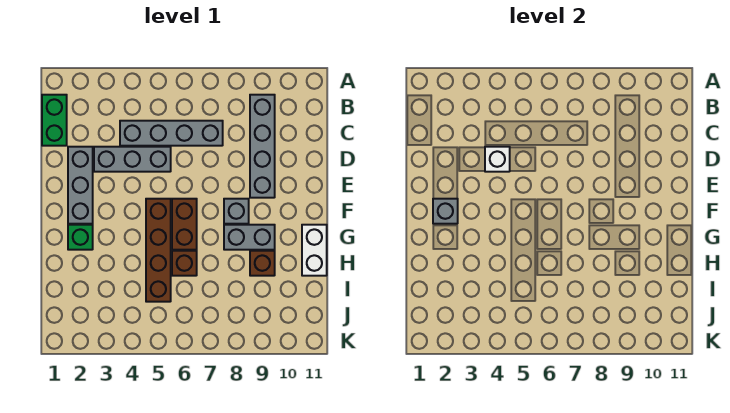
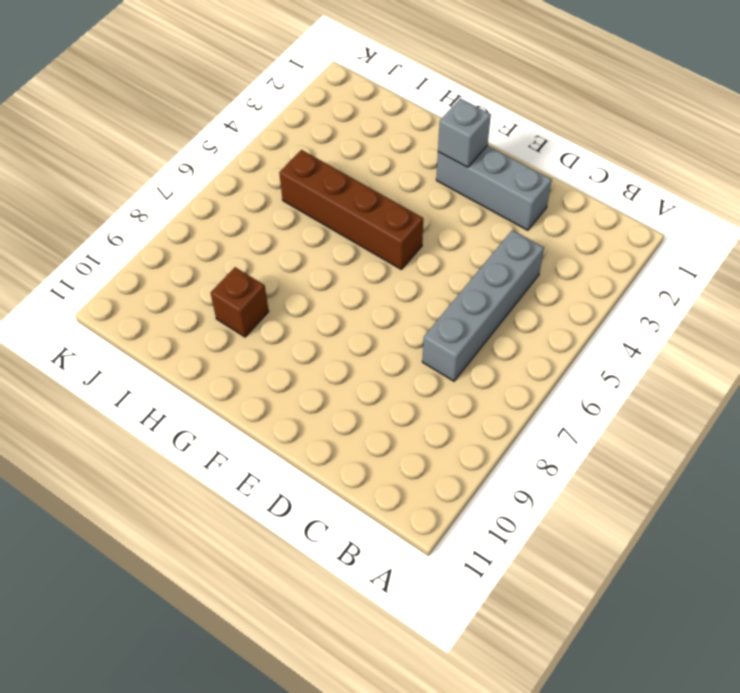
none -> green 1x2 brick [42,95,67,146]
none -> grey 1x4 brick [250,95,275,198]
none -> grey 1x3 brick [94,147,171,172]

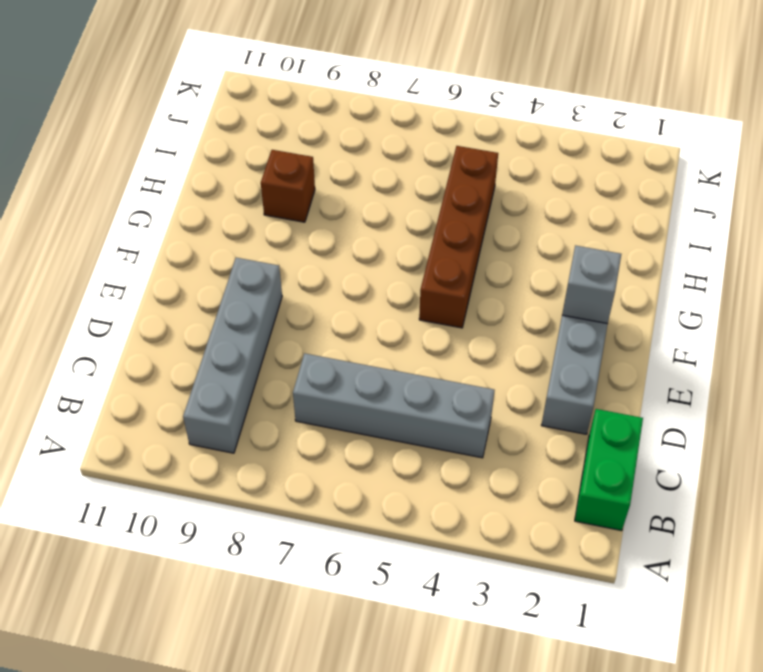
none -> grey 1x3 brick [94,147,171,172]
none -> brown 1x2 brick [172,199,197,250]
none -> grey 1x1 brick [224,199,249,224]

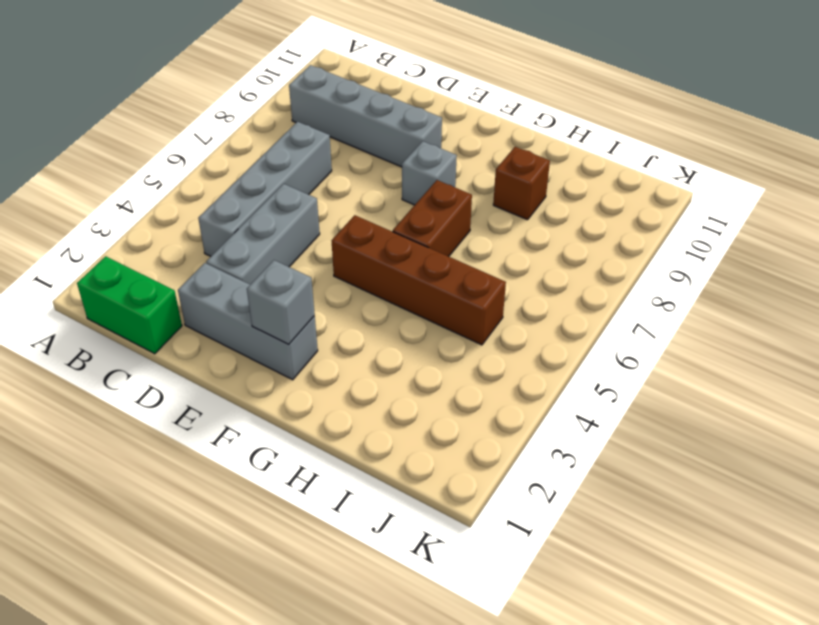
brown 1x2 brick [393,180,472,257] -> brown 1x2 brick turned to [172,199,197,250]
none -> green 1x1 brick [68,225,93,250]
none -> grey 1x2 brick [224,225,275,250]
none -> white 1x2 brick [302,225,327,276]

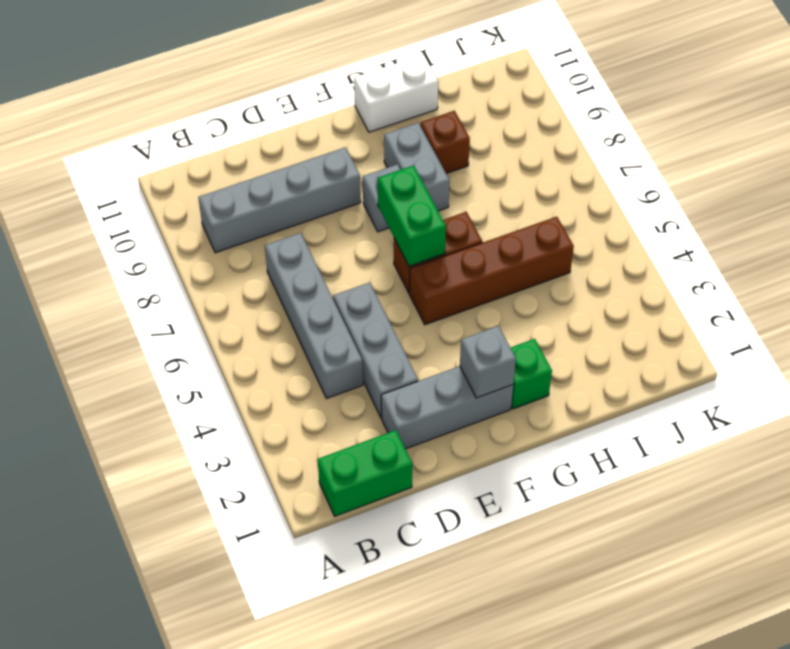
green 1x2 brick [378,165,446,266] -> none
none -> brown 1x1 brick [172,251,197,276]
none -> white 1x1 brick [485,147,510,172]

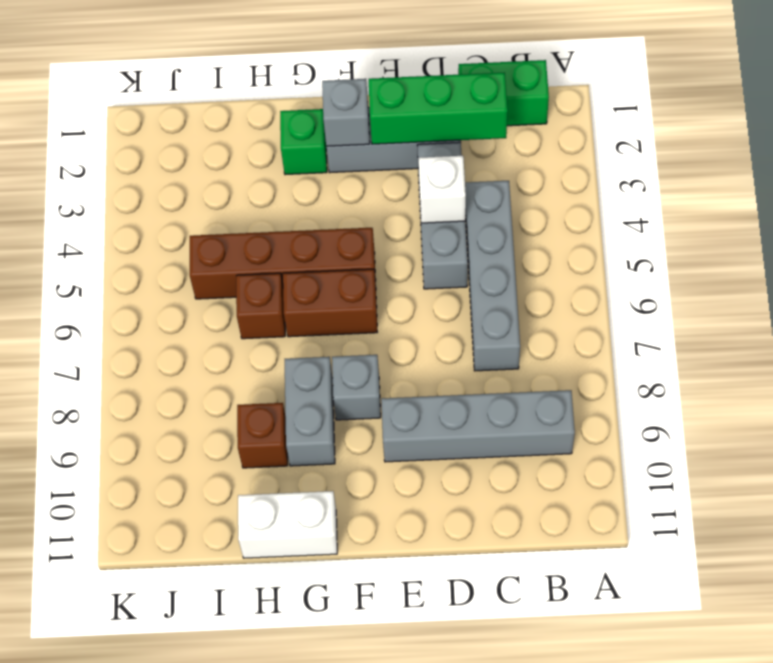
green 1x3 brick [369,73,508,144] -> none

